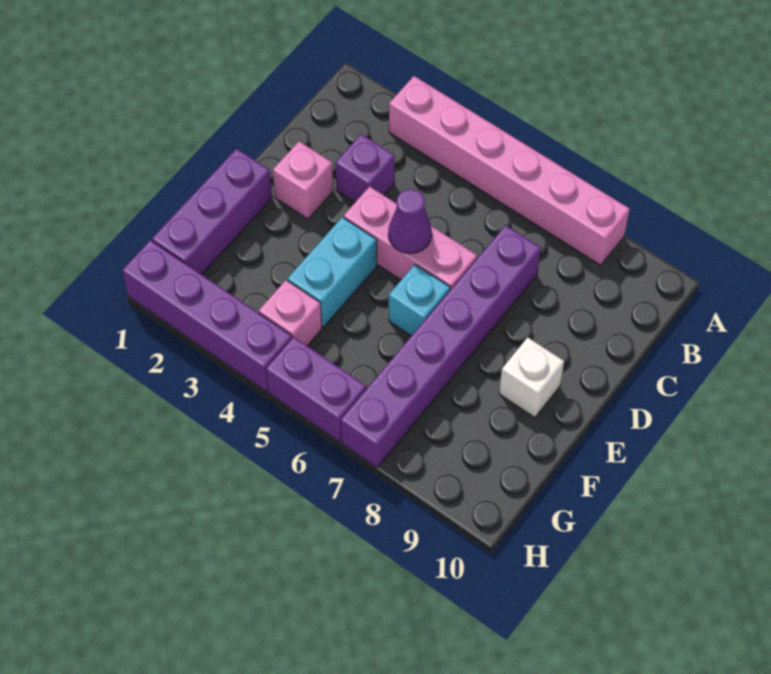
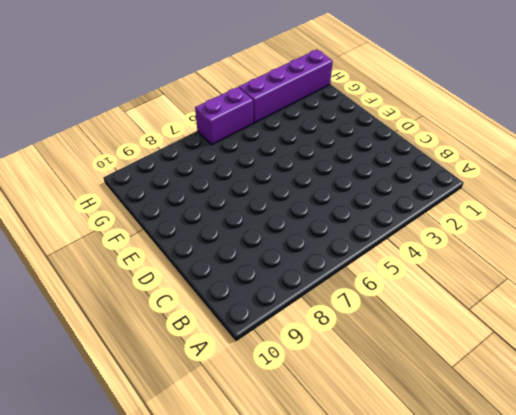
none -> pink 1x6 brick [389,76,630,265]
none -> purple 1x1 brick [335,134,395,202]
none -> purple 1x6 brick [341,225,541,468]

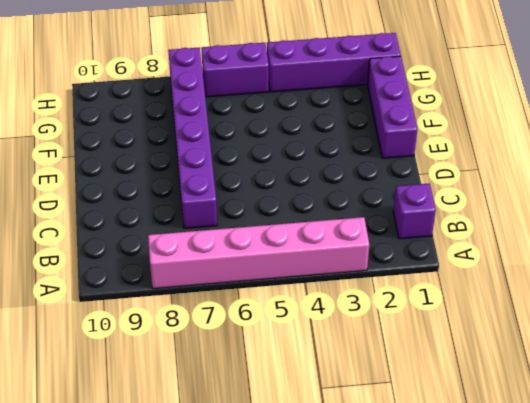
purple 1x1 brick [393,183,436,239] -> purple 1x1 brick moved to [335,134,395,202]
none -> pink 1x1 brick [273,141,334,219]
none -> pink 1x3 brick [344,186,477,290]
none -> cyan 1x2 brick [287,217,377,327]

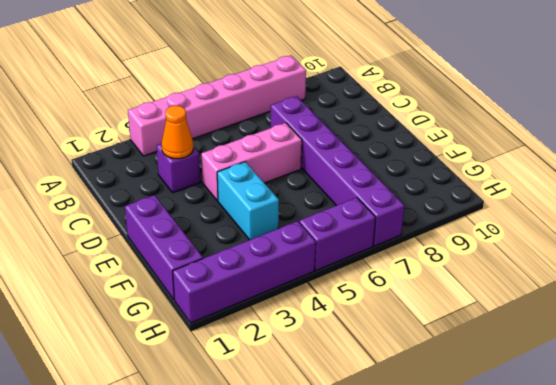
orange 1x1 cone [162,106,193,159] -> none
none -> pink 1x1 brick [273,141,334,219]
none -> cyan 1x1 brick [389,265,450,336]
none -> white 1x1 brick [499,337,564,417]

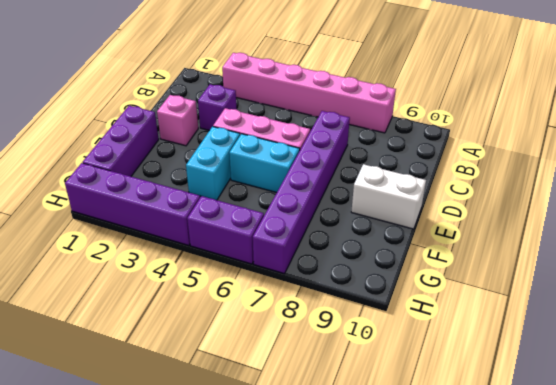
cyan 1x2 brick [229,134,300,193] -> cyan 1x1 brick [389,265,450,336]
white 1x2 brick [351,164,426,229] -> white 1x1 brick [499,337,564,417]
none -> pink 1x1 brick [259,280,322,346]
none -> purple 1x1 cone [388,189,432,254]

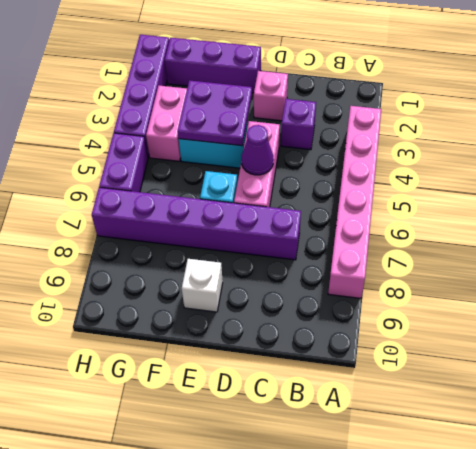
purple 2x2 plate [178,80,252,146] -> none
pink 1x2 brick [146,86,187,161] -> pink 1x1 brick [259,280,322,346]

